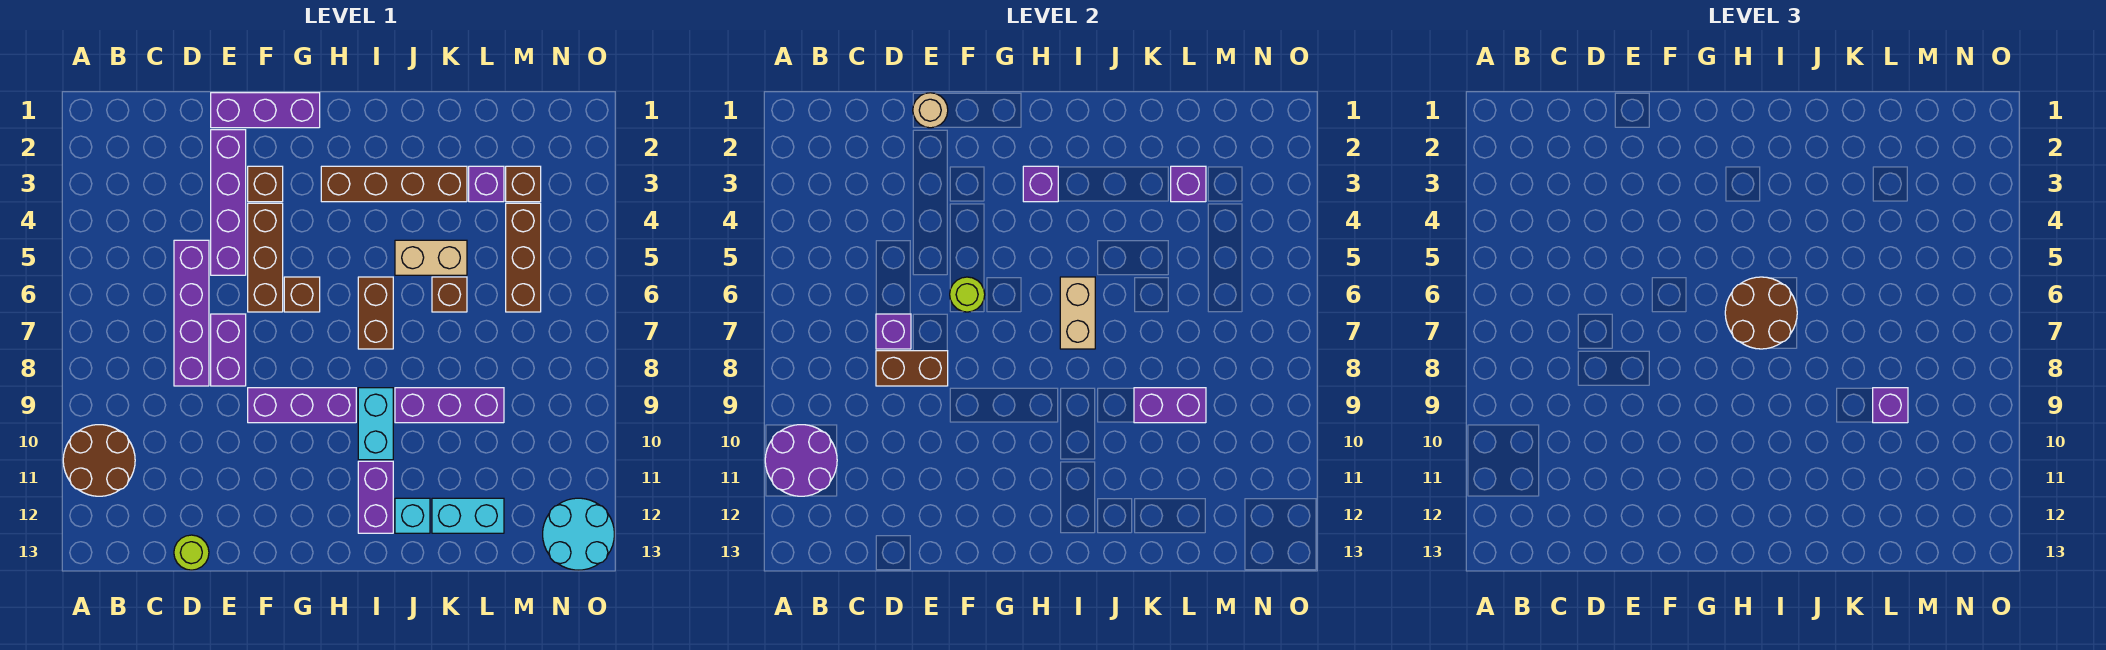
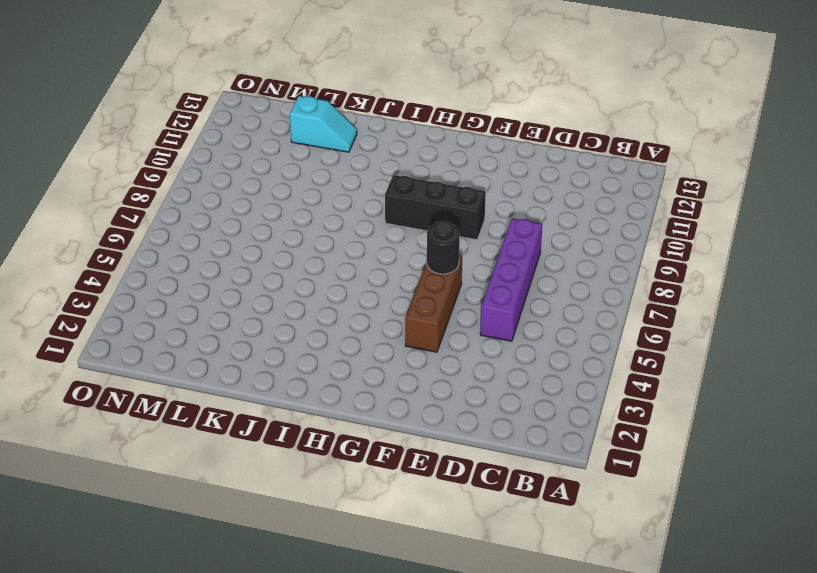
black 1x1 round brick [427,221,460,274] -> lime 1x1 round brick [950,277,985,312]
black 1x3 brick [385,175,486,240] -> purple 1x3 brick [248,388,356,423]
cyan 1x2 slope [290,96,357,152] -> cyan 1x2 brick [432,498,504,533]
none -> brown 2x2 round brick [63,425,135,496]
none -> lime 1x1 round brick [174,535,209,570]
none -> purple 1x3 brick [211,93,320,128]
none -> purple 1x4 brick [211,130,246,275]

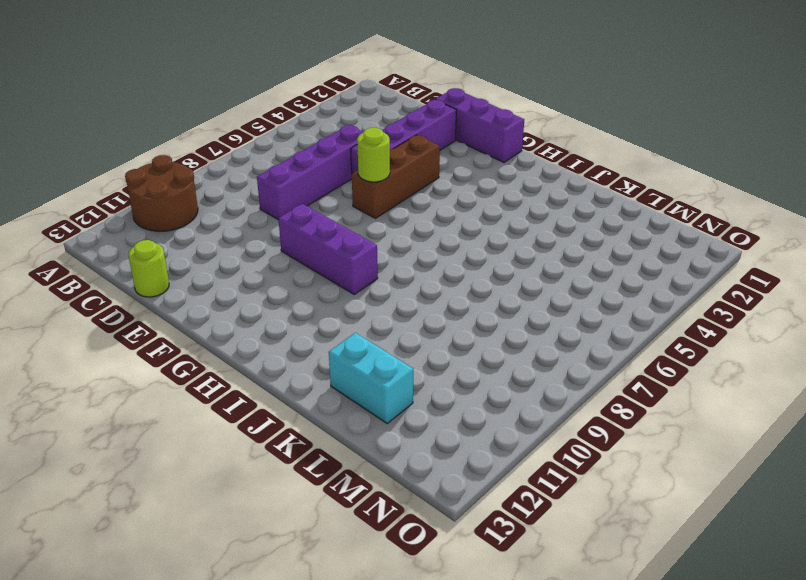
none -> purple 1x2 brick [211,314,246,386]
none -> brown 1x1 brick [248,166,283,202]
none -> brown 1x1 brick [284,277,320,312]
none -> brown 1x4 brick [321,166,467,202]

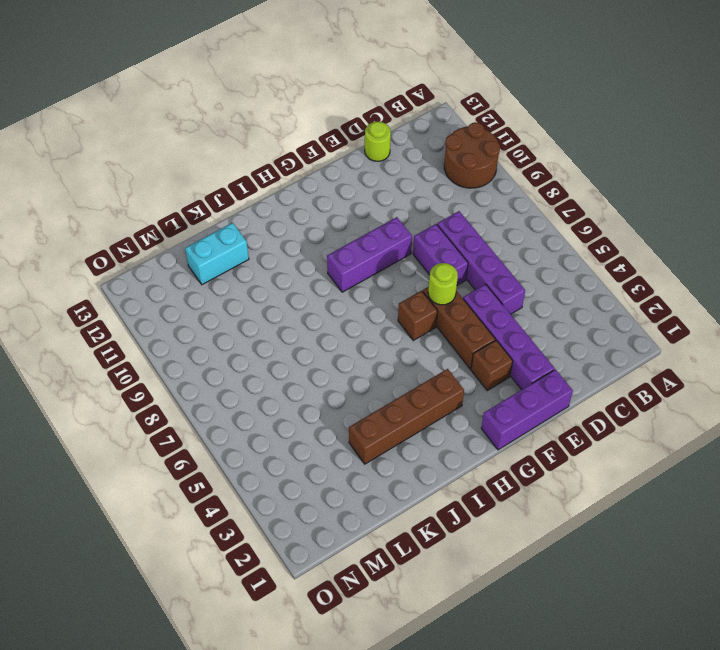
none -> brown 1x2 brick [358,277,393,349]
none -> cyan 1x2 brick [358,388,393,460]
none -> purple 1x2 brick [358,461,393,533]
none -> tan 1x2 brick [395,240,467,275]

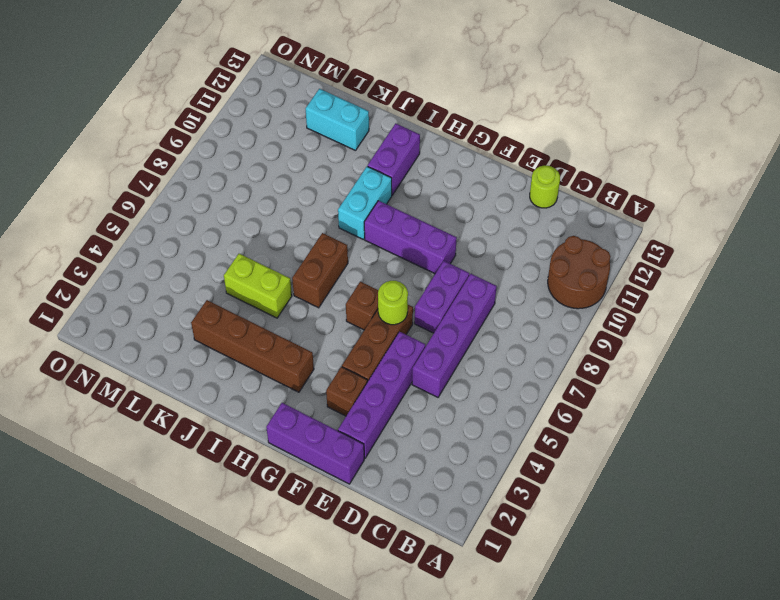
lime 1x2 brick [224,254,292,318] -> tan 1x2 brick [395,240,467,275]
none -> purple 1x3 brick [395,388,504,423]
none -> cyan 1x1 brick [395,498,430,533]
none -> brown 1x1 brick [432,277,467,312]
none -> purple 1x1 brick [469,166,504,202]

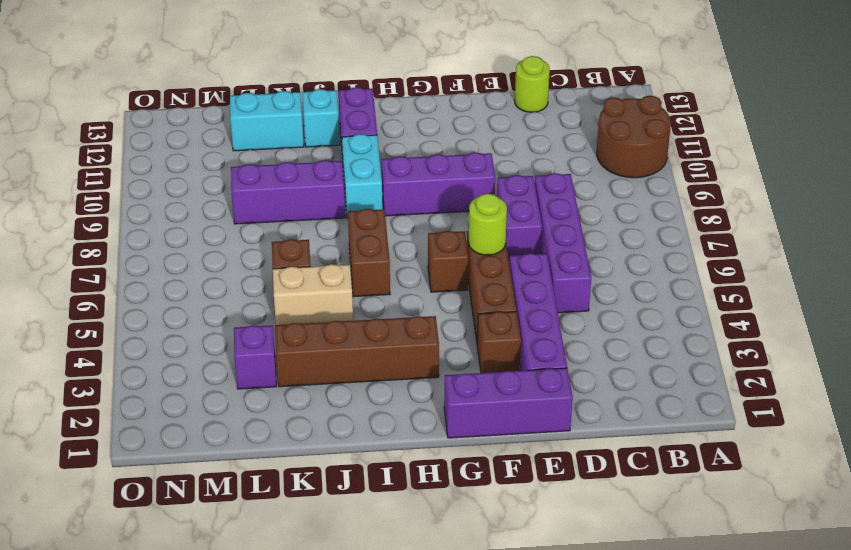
none -> brown 1x1 brick [506,166,541,202]
none -> brown 1x3 brick [506,203,541,312]
none -> cyan 2x2 round brick [543,498,614,570]
none -> purple 2x2 round brick [765,425,837,496]

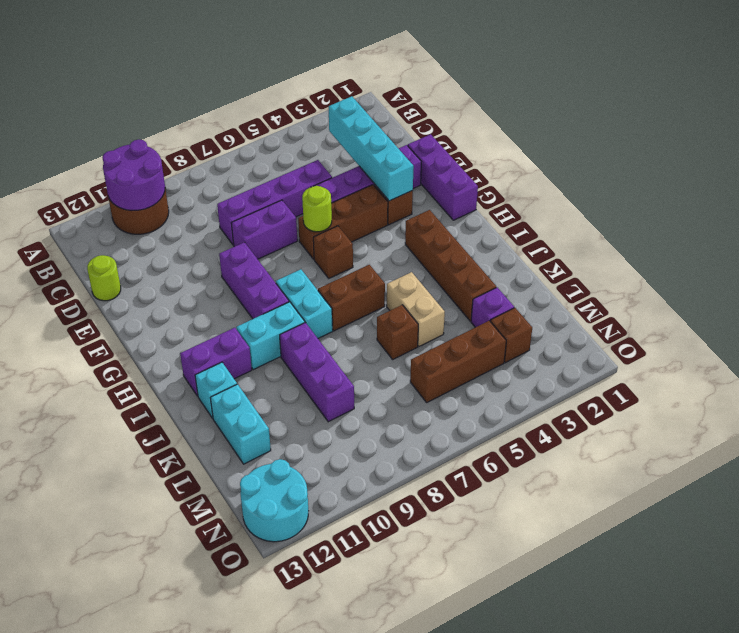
cyan 1x4 brick [329,96,414,201] -> none
cyan 1x2 brick [276,269,333,338] -> none
none -> purple 1x1 brick [876,314,911,349]
none -> brown 1x2 brick [876,351,948,386]
none -> tan 1x1 round brick [913,93,948,128]
none -> purple 1x1 brick [1023,166,1058,202]

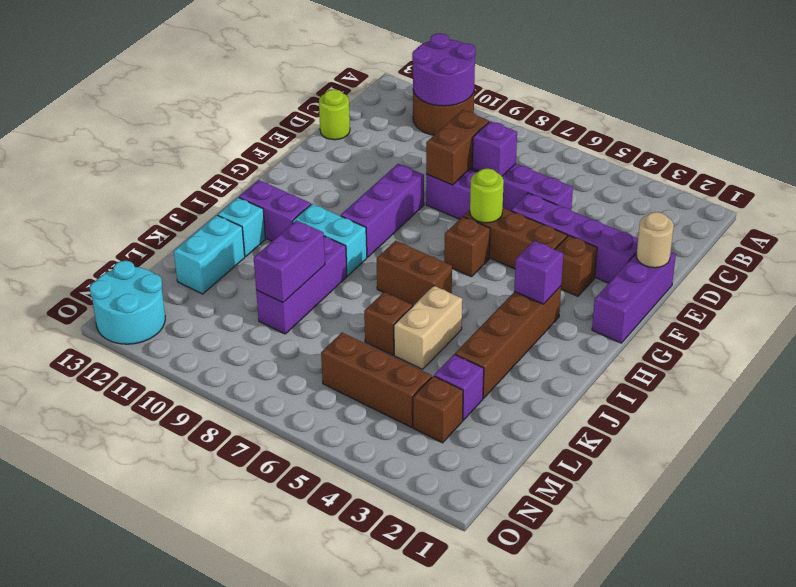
none -> tan 1x2 brick [1060,277,1095,349]
none -> purple 1x1 brick [1171,166,1206,202]
none -> brown 2x2 round brick [1725,277,1797,349]
none -> purple 1x1 brick [1873,388,1908,423]

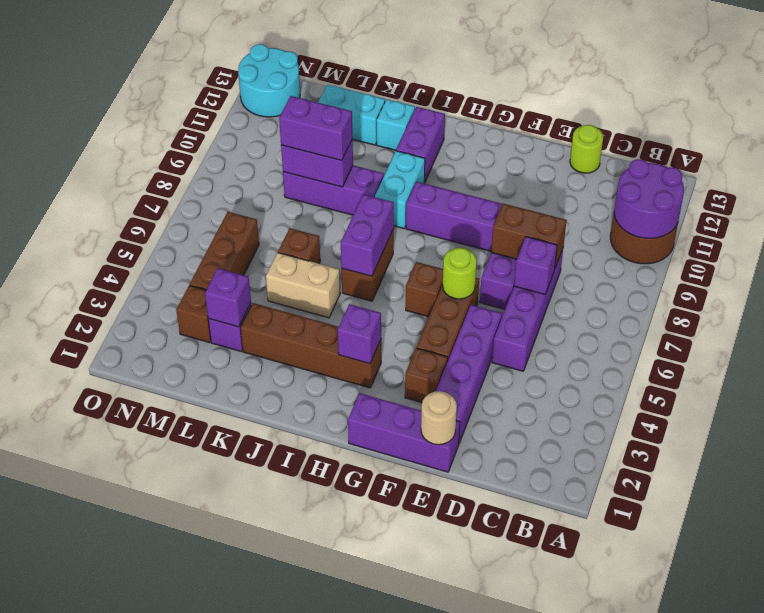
purple 1x2 brick [341,194,394,276] -> tan 1x2 brick [1060,277,1095,349]
purple 1x2 brick [279,96,352,160] -> purple 1x1 brick [1873,388,1908,423]
none -> brown 2x2 round brick [1725,277,1797,349]

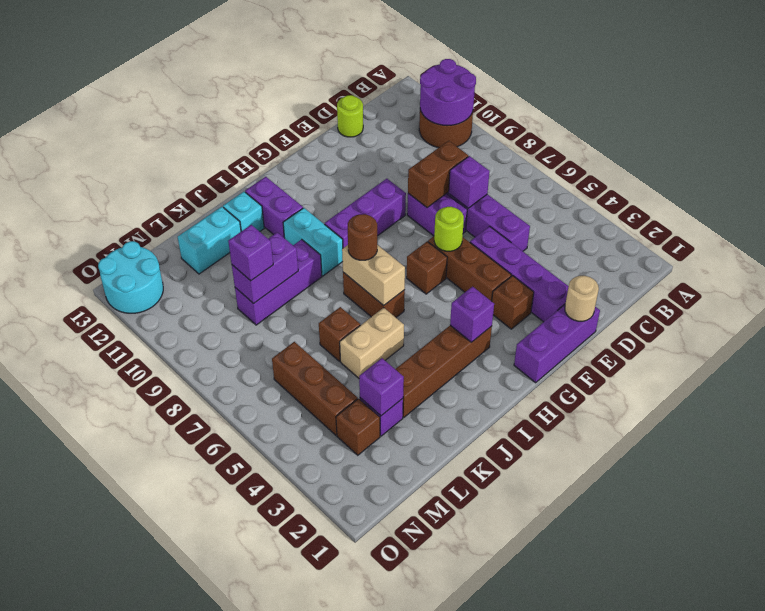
brown 1x1 round brick [348,214,377,260] -> brown 2x2 round brick [1725,277,1797,349]

